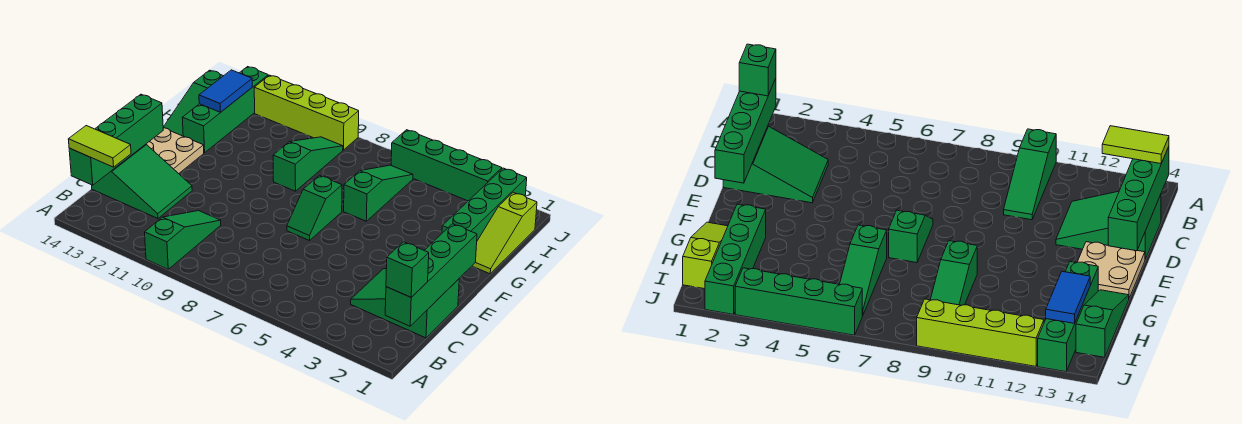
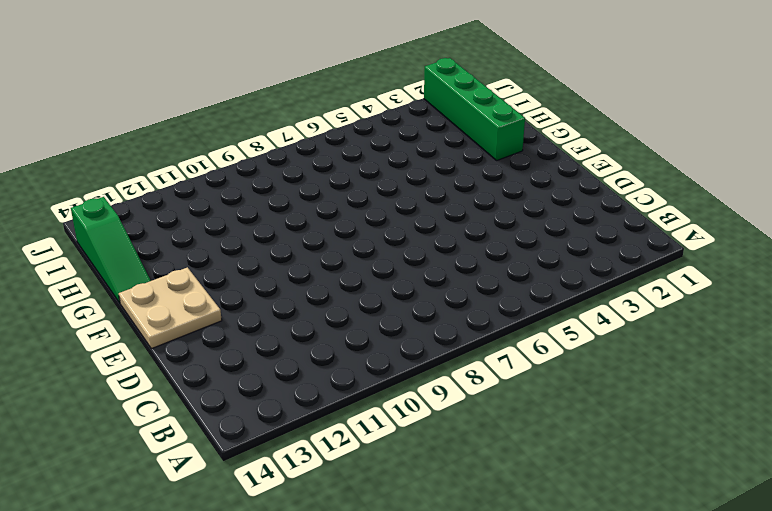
none -> green 1x3 slope [145,211,221,269]
none -> green 2x3 slope [351,269,459,338]
none -> green 2x3 slope [92,144,192,219]

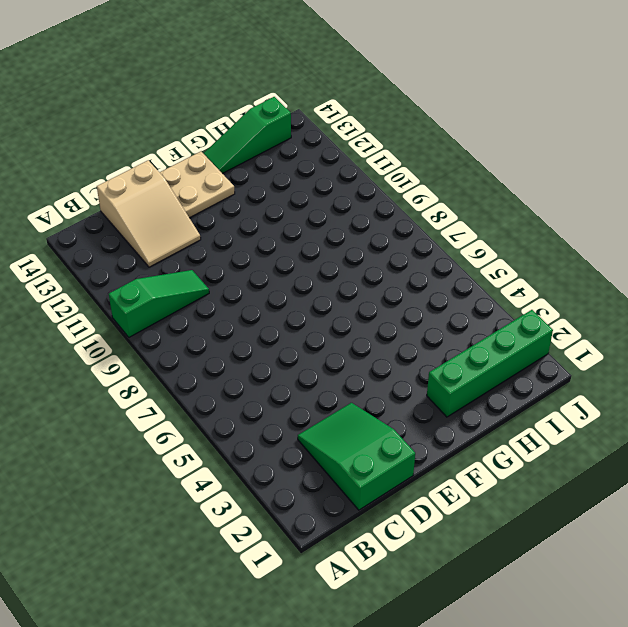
tan 2x3 slope [97,160,201,267] -> green 2x3 slope [92,144,192,219]
none -> green 1x2 slope [287,175,342,241]
none -> lime 1x3 slope [472,192,537,274]
none -> green 1x3 slope [344,165,413,221]

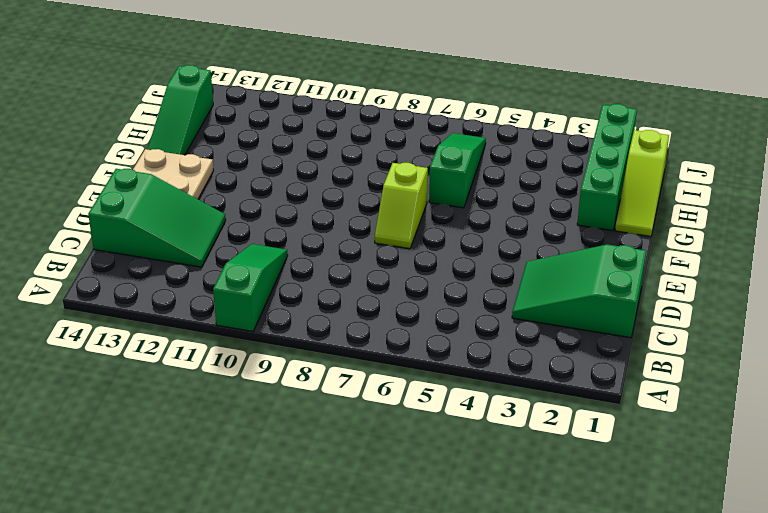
lime 1x2 slope [375,163,428,249] -> green 1x2 slope [287,175,342,241]
none -> green 1x3 slope [273,137,343,191]
none -> green 1x4 brick [182,67,268,153]
none -> green 1x4 brick [391,130,502,201]

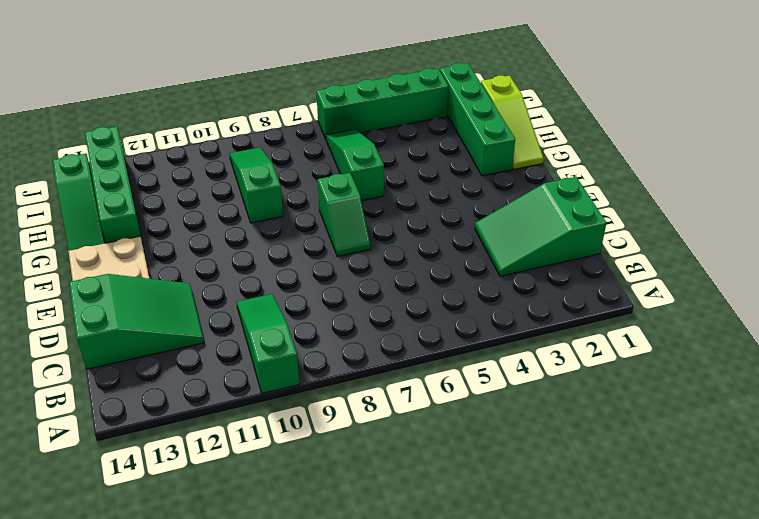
none -> lime 1x4 brick [254,75,359,150]
none -> green 1x4 brick [385,224,477,326]
none -> green 1x4 brick [69,94,163,185]

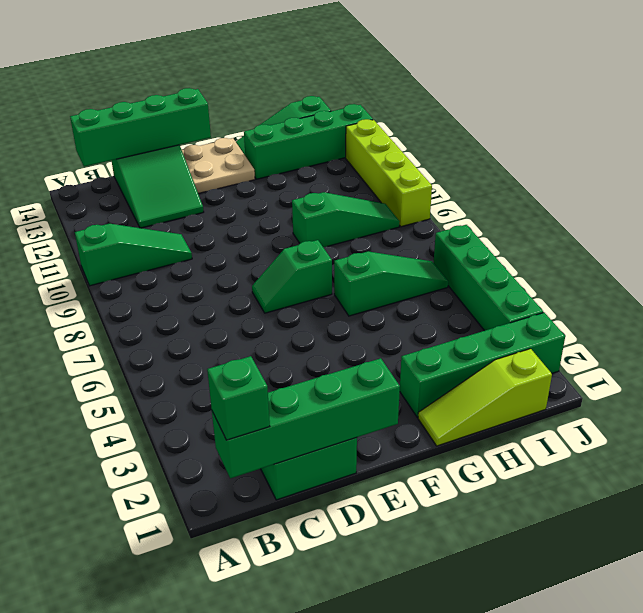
none -> blue 1x2 tile [199,70,252,112]
none -> lime 1x2 tile [68,126,131,167]

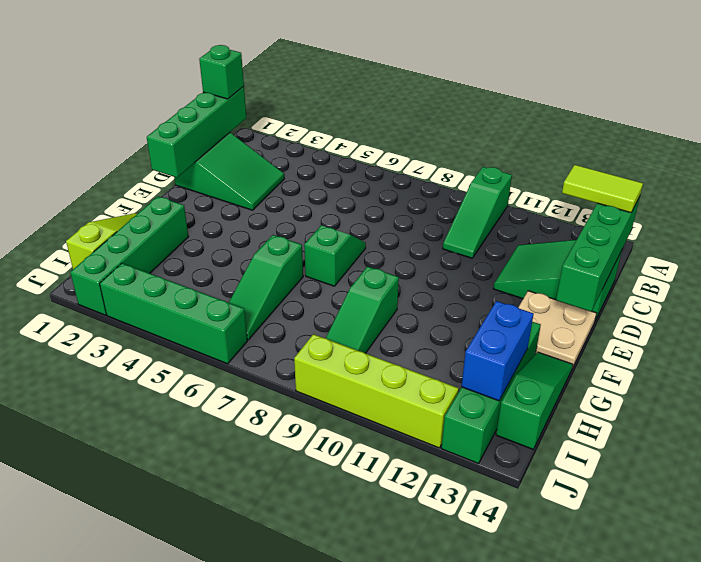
blue 1x2 brick [462,301,534,401] -> blue 1x2 tile [199,70,252,112]

